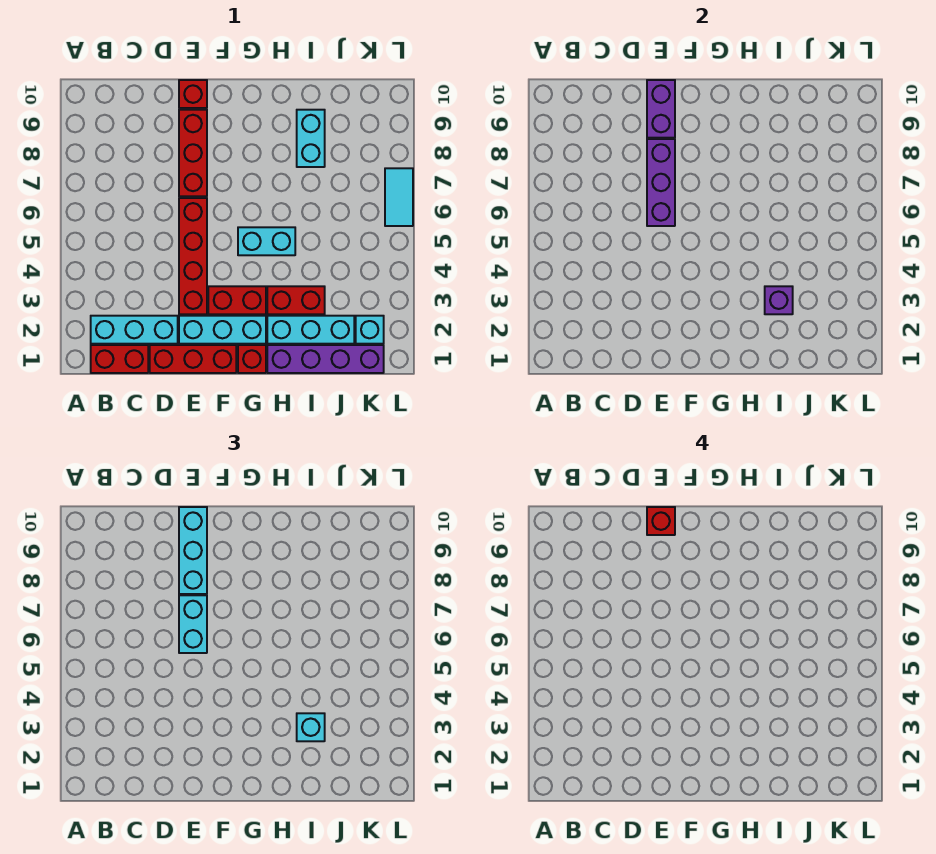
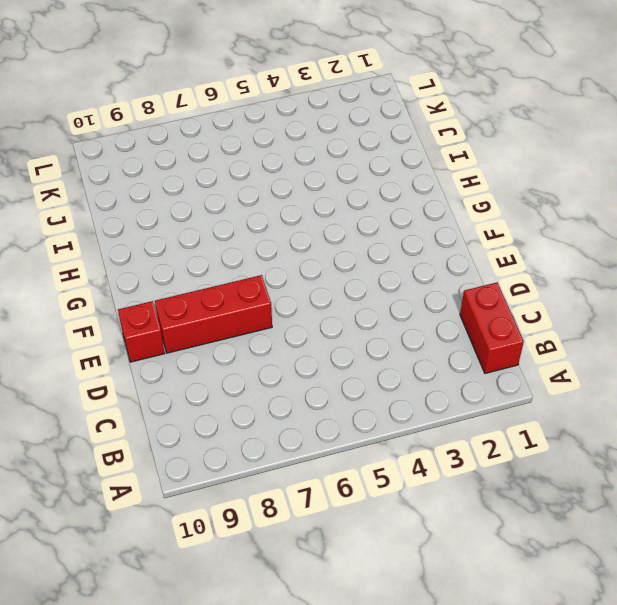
none -> cyan 1x3 brick [91,316,178,344]
none -> red 1x3 brick [150,345,236,373]
none -> cyan 1x3 brick [179,316,266,344]

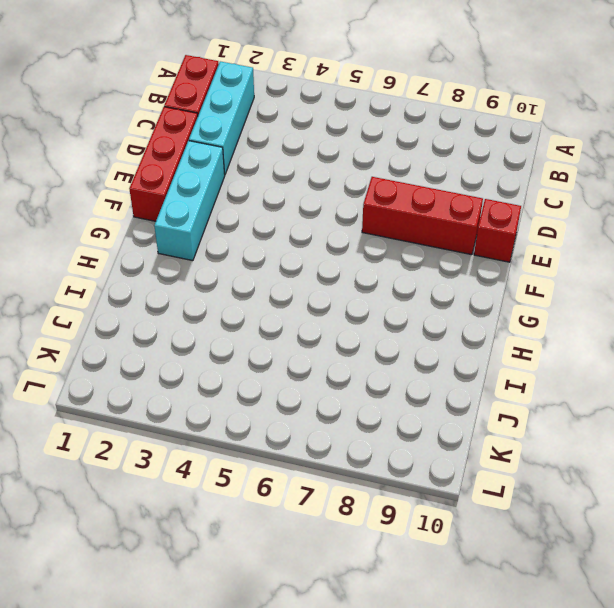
none -> red 1x4 brick [179,198,207,314]
none -> red 1x2 brick [208,286,266,314]
none -> red 1x1 brick [238,345,266,373]

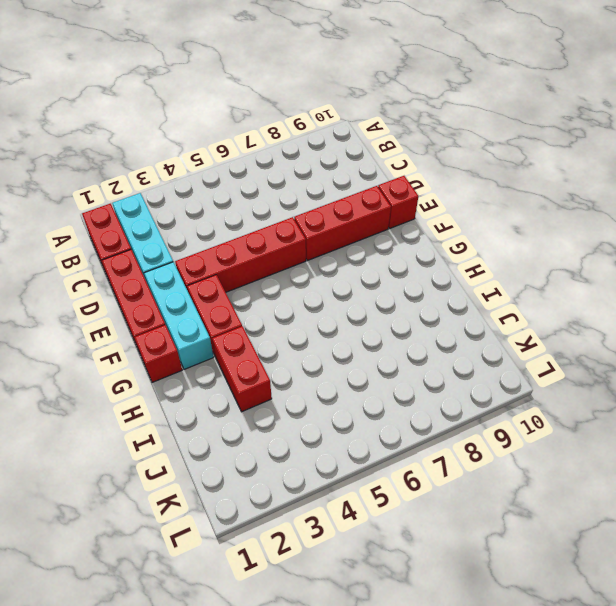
none -> cyan 1x2 brick [238,227,295,255]
none -> purple 1x4 brick [267,345,384,373]
none -> cyan 1x3 brick [267,316,354,344]

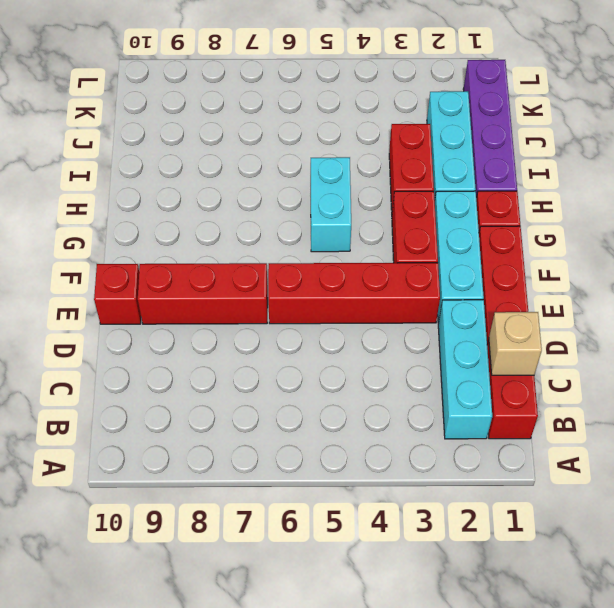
tan 1x1 brick [489,312,542,375] -> none
none -> cyan 1x2 brick [297,110,325,167]
none -> cyan 1x1 brick [356,316,384,344]
none -> cyan 1x2 tile [385,168,413,226]

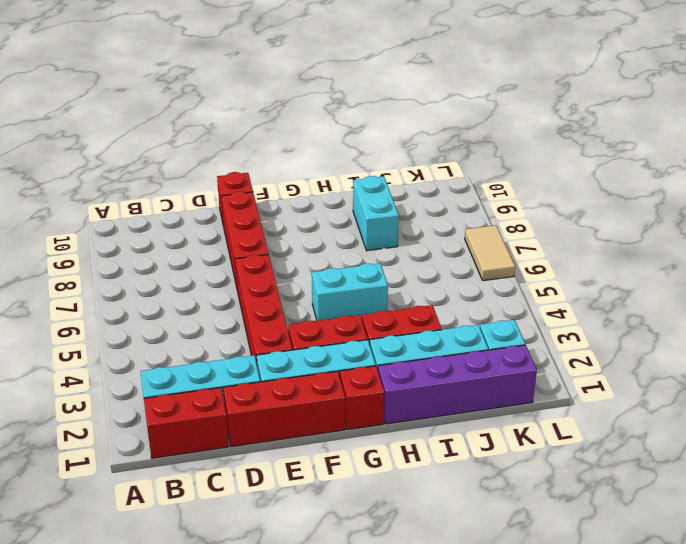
tan 1x2 tile [465,225,515,281] -> cyan 1x2 tile [385,168,413,226]
none -> purple 1x3 brick [647,139,675,226]
none -> purple 1x2 brick [647,80,675,138]
none -> purple 1x1 brick [765,286,793,314]

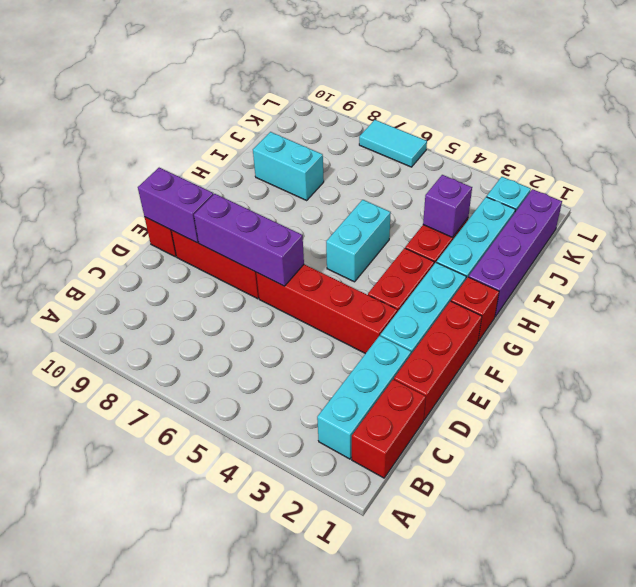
none -> cyan 1x2 brick [179,595,207,653]
none -> cyan 1x3 brick [179,507,207,594]
none -> cyan 1x1 brick [297,713,325,741]

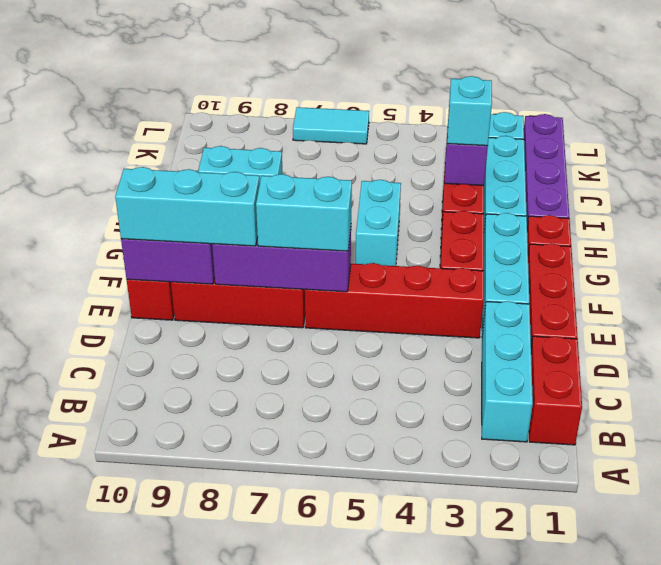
none -> red 1x1 brick [647,507,675,535]

